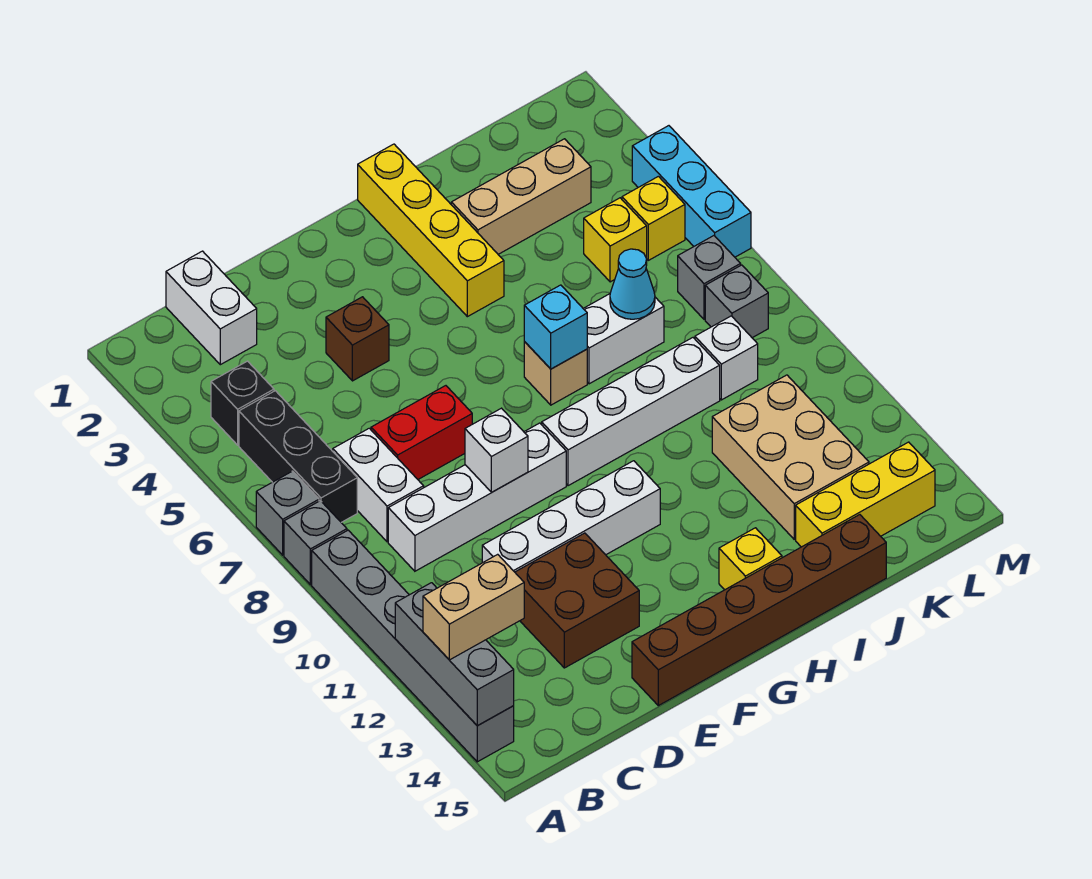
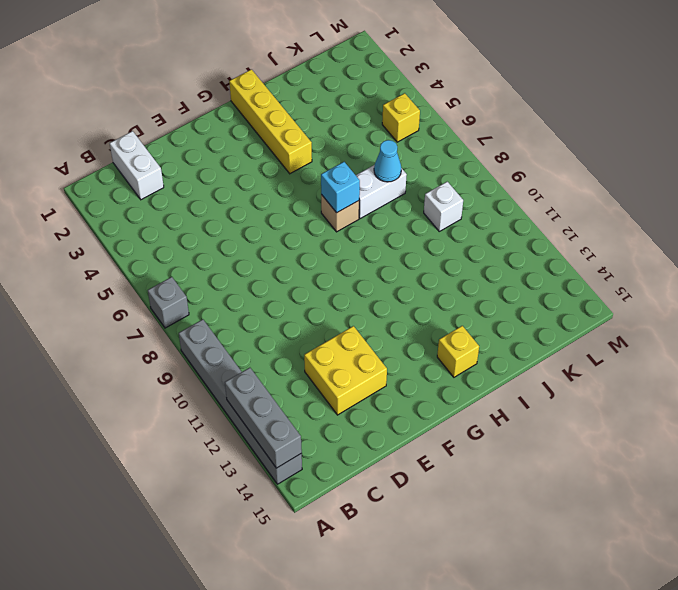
yellow 2x2 brick [304,326,387,415] -> brown 2x2 brick [515,533,639,668]
none -> grey 1x1 brick [284,501,347,585]
none -> black 1x1 brick [211,361,274,445]
none -> black 1x3 brick [239,391,357,522]
none -> white 1x2 brick [333,428,424,542]

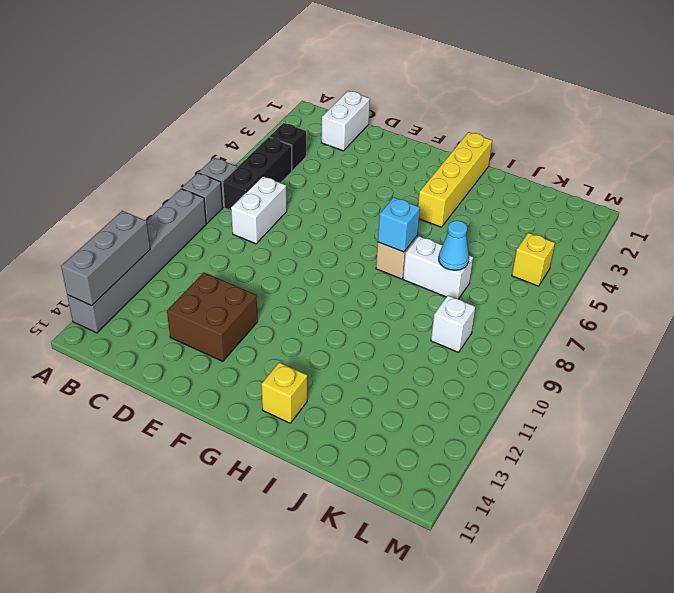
none -> white 1x4 brick [388,423,566,571]
none -> red 1x2 brick [371,386,472,479]
none -> white 1x4 brick [482,461,660,572]
none -> brown 1x1 brick [326,297,389,381]

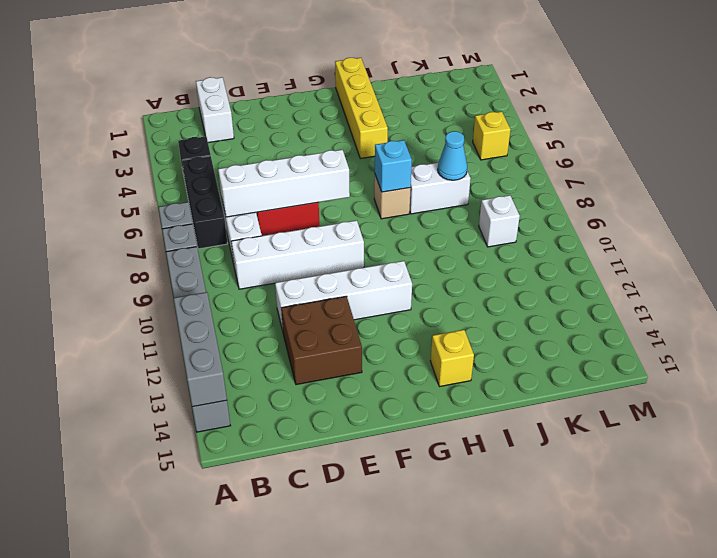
white 1x4 brick [218,150,350,217] -> white 1x4 brick moved to [542,338,720,486]
none -> brown 1x1 brick [326,297,389,381]
none -> brown 1x6 brick [632,515,886,706]
none -> tan 1x3 brick [451,139,591,254]
none -> tan 2x3 brick [712,375,869,539]

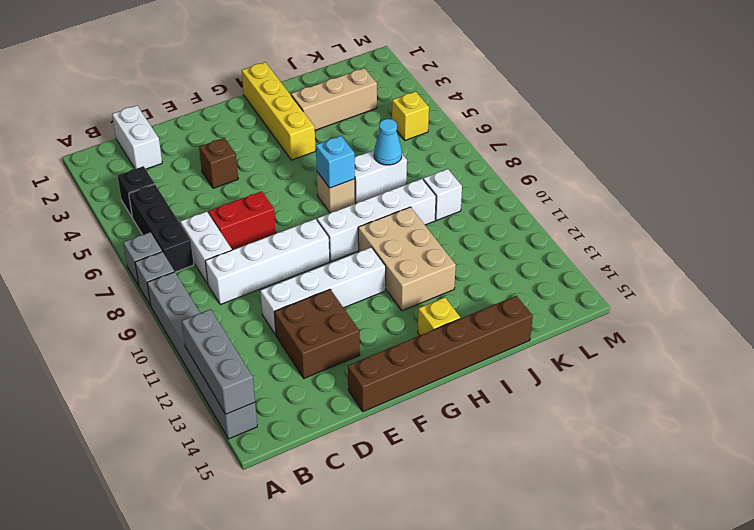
tan 2x3 brick [358,207,456,311] -> tan 2x3 brick moved to [712,375,869,539]
none -> yellow 1x3 brick [796,442,935,547]
none -> yellow 1x1 brick [584,198,647,282]
none -> grey 1x1 brick [678,236,741,319]
none -> grey 1x1 brick [705,265,768,338]

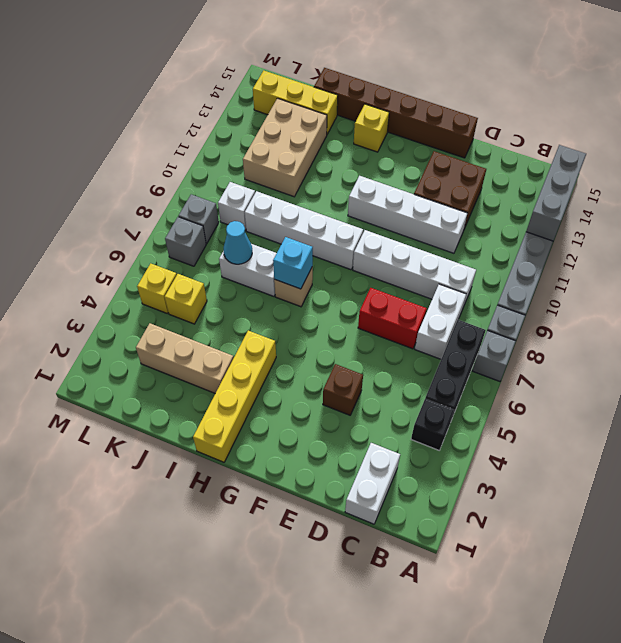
none -> cyan 1x3 brick [632,126,751,257]
none -> white 1x1 brick [465,408,528,492]
none -> tan 1x2 brick [423,554,524,660]

